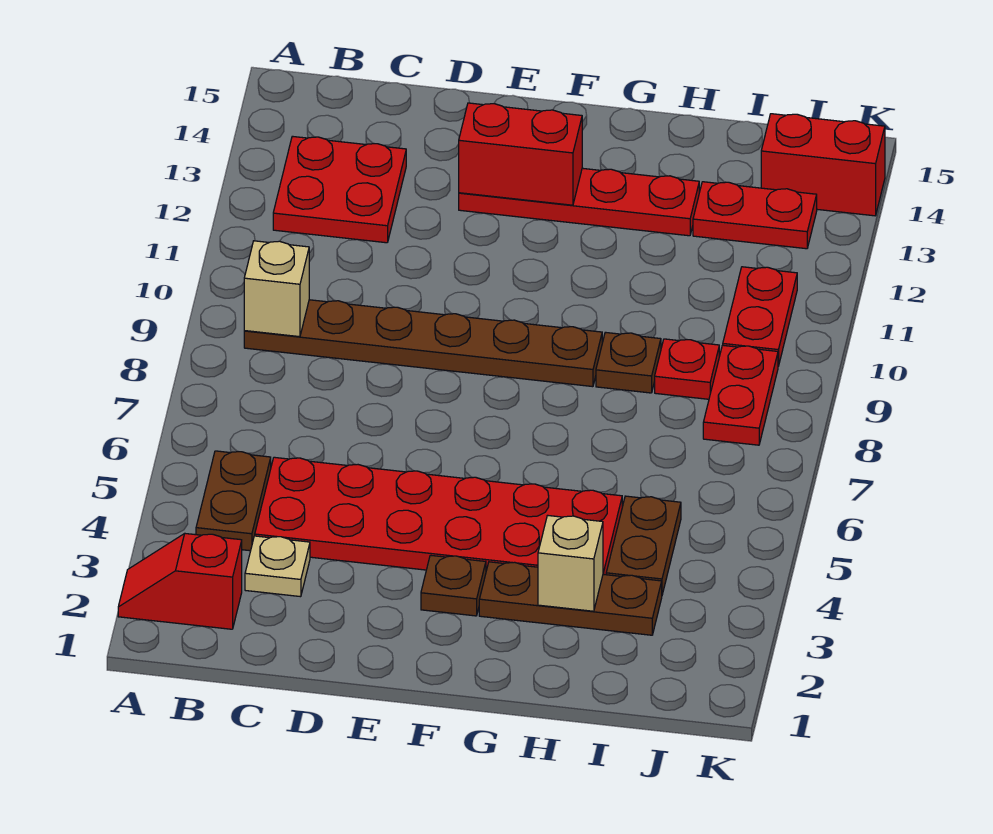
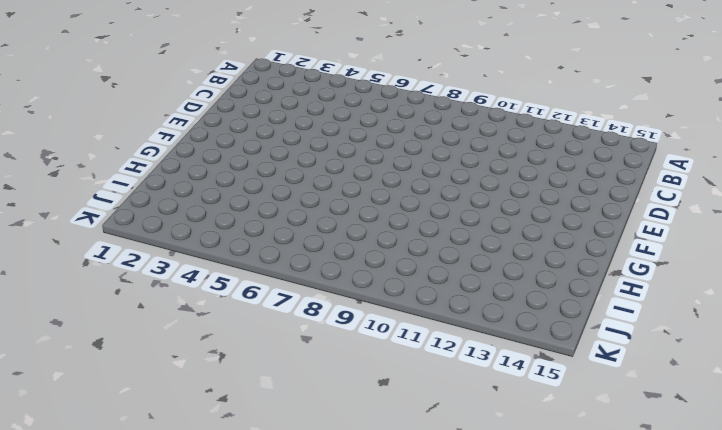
none -> red 1x2 slope [118,534,242,629]
none -> brown 1x2 plate [196,451,271,551]
none -> brown 1x6 plate [244,300,602,387]

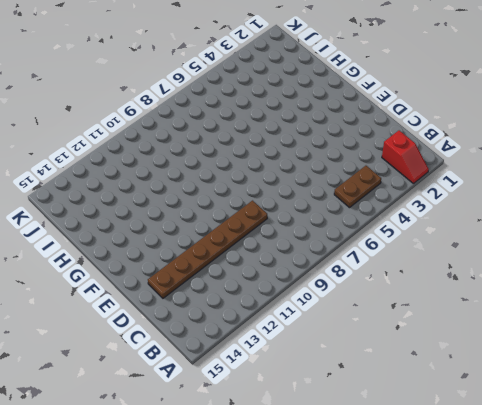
brown 1x6 plate [148,201,267,298] -> brown 1x6 plate turned to [244,300,602,387]
none -> red 2x2 plate [273,136,406,243]
none -> tan 1x1 plate [245,536,310,597]
none -> red 2x6 plate [255,457,622,575]

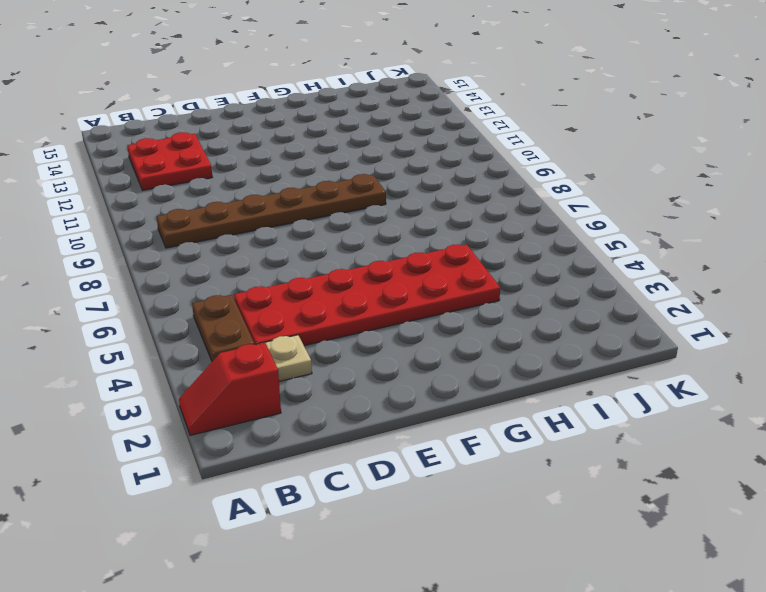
none -> red 1x4 plate [459,168,699,236]
none -> brown 1x1 plate [421,555,486,616]
none -> brown 1x3 plate [479,562,662,635]

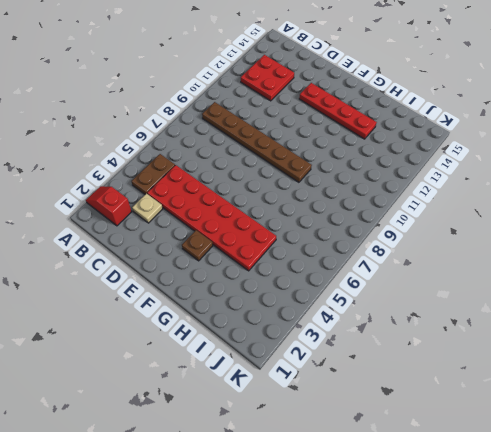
none -> brown 1x3 plate [479,562,662,635]
none -> brown 1x1 plate [596,332,661,393]
none -> brown 1x2 plate [606,496,681,595]

